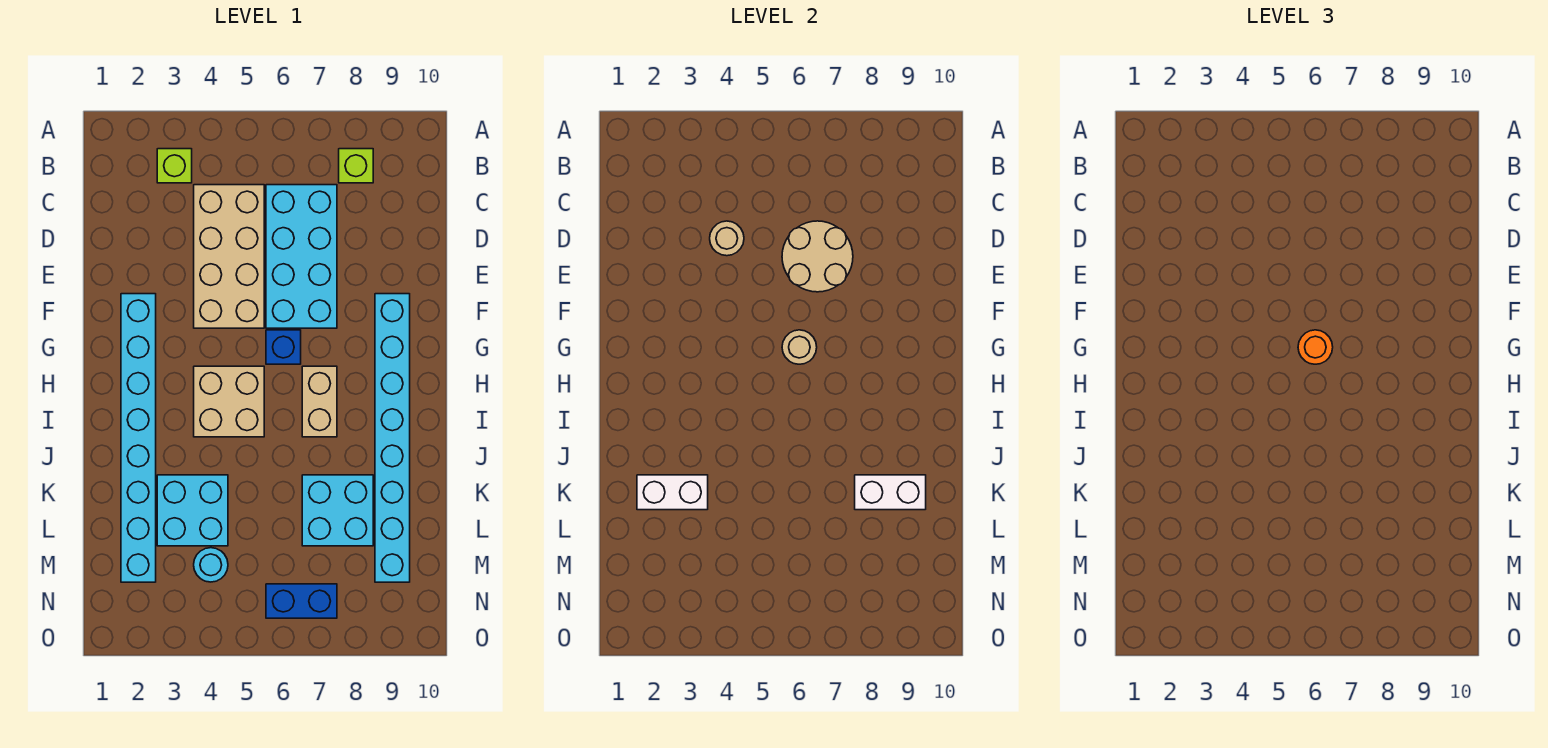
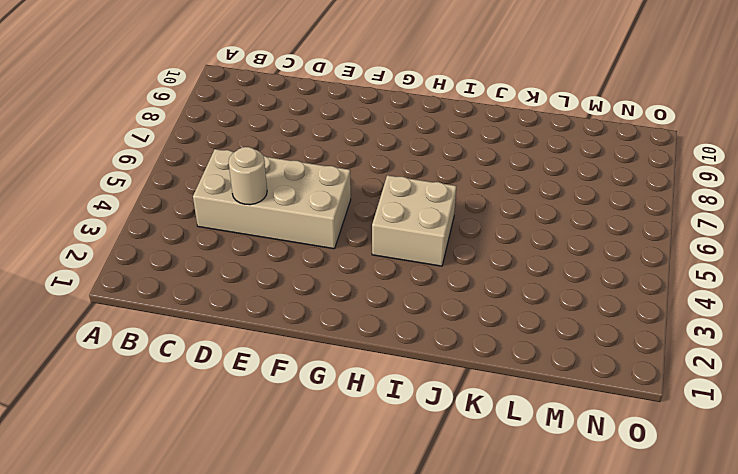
none -> lime 1x1 brick [157,149,192,183]
none -> lime 1x1 brick [339,149,373,183]
none -> cyan 2x4 brick [266,185,337,328]

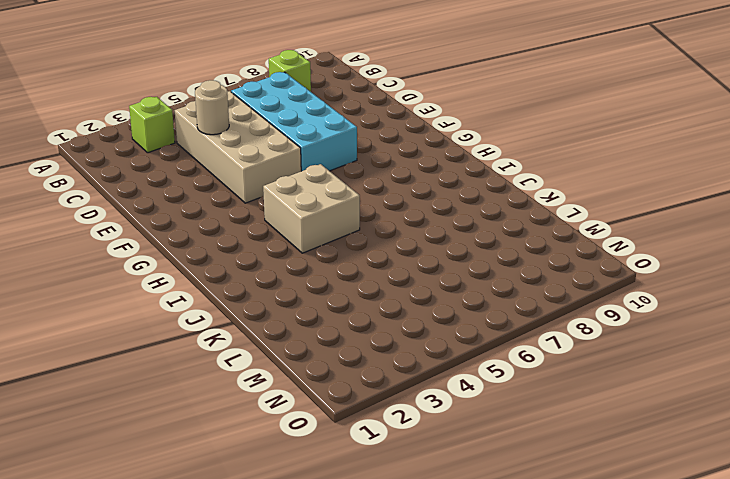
none -> cyan 1x8 brick [121,294,156,582]
none -> cyan 1x8 brick [375,294,410,582]
none -> blue 1x1 brick [266,330,301,364]

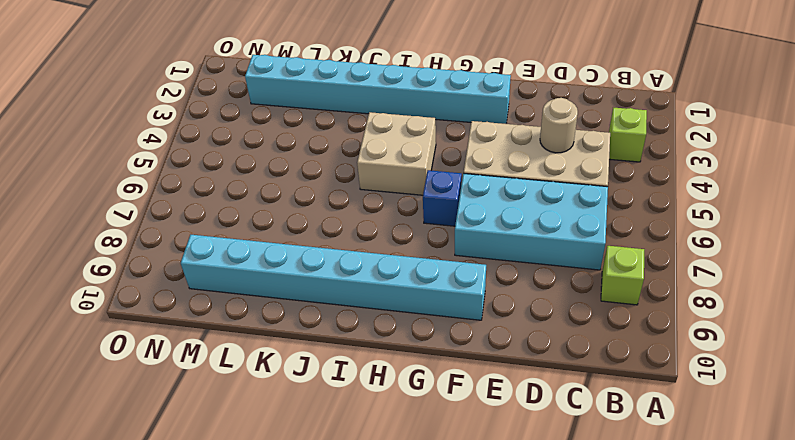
none -> tan 1x2 brick [302,366,337,437]
none -> cyan 2x2 brick [157,475,228,546]
none -> cyan 2x2 brick [302,475,373,546]

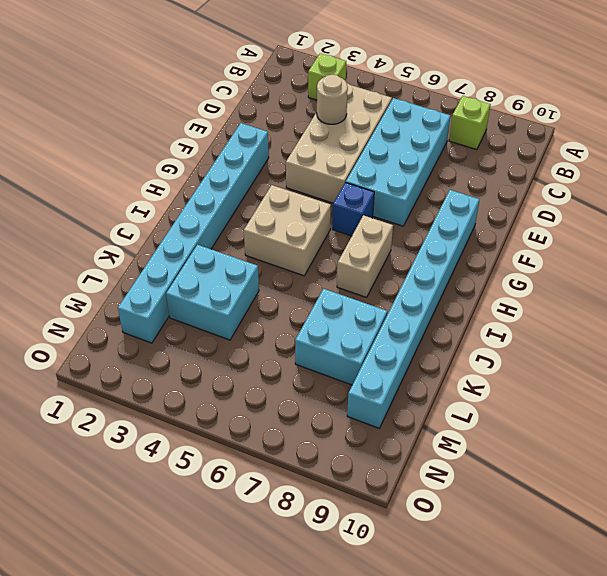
none -> cyan 1x1 round brick [194,548,228,582]
none -> blue 1x2 brick [266,584,337,618]
none -> tan 2x2 round brick [782,221,853,292]

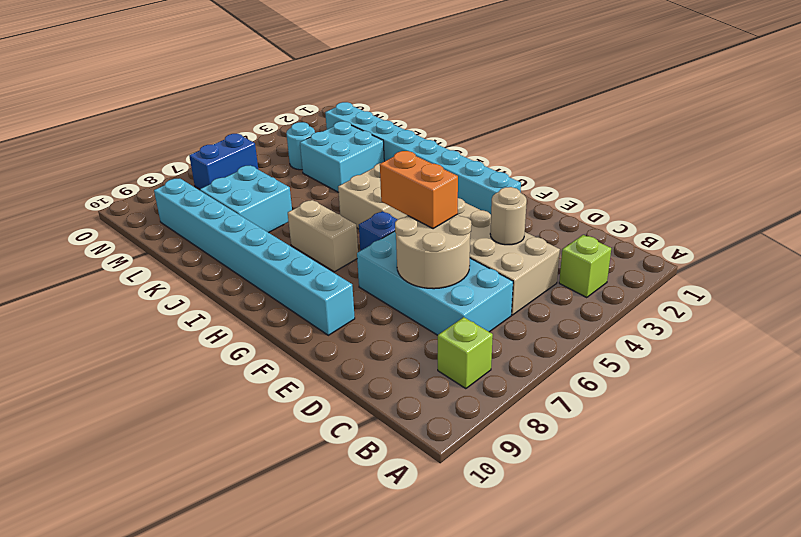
orange 1x2 brick [380,151,458,229] -> none
none -> tan 1x1 round brick [782,330,817,364]
none -> white 1x2 brick [637,475,708,510]
none -> white 1x2 brick [855,475,926,510]

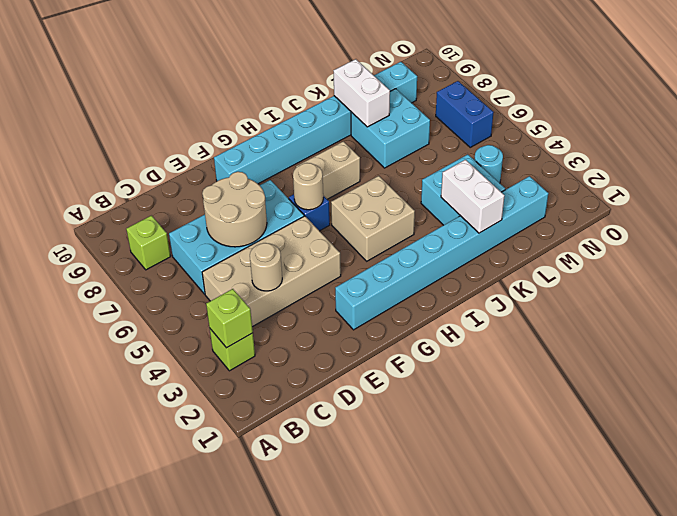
lime 1x1 brick [206,289,253,348] -> none
none -> orange 1x1 round brick [1298,330,1333,364]

